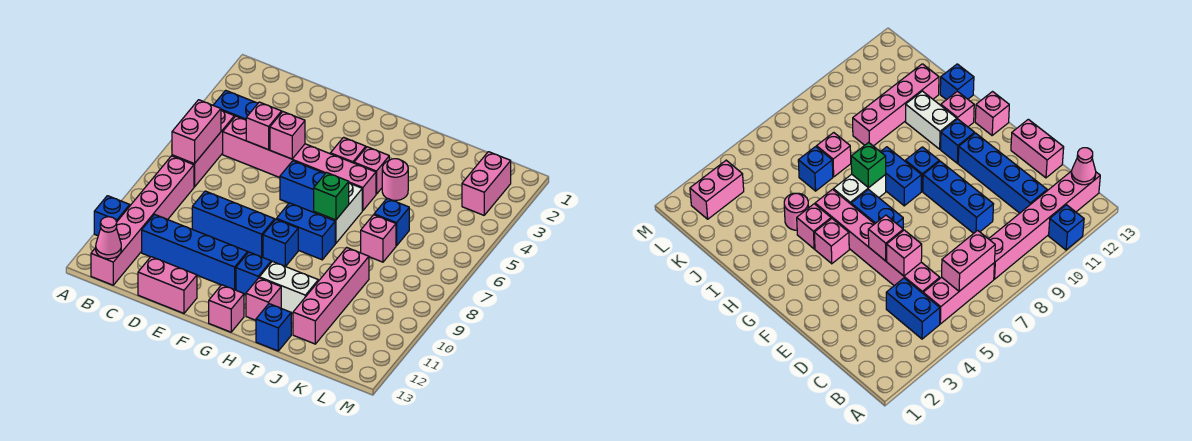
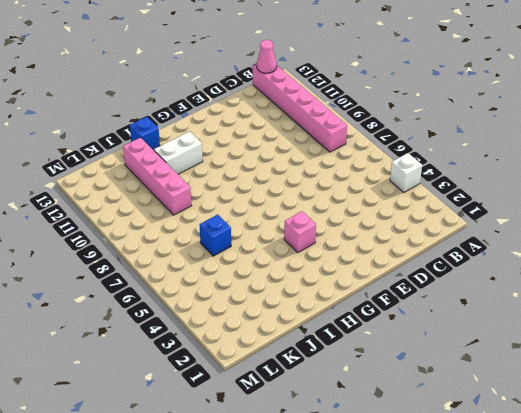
white 1x1 brick [390,153,422,192] -> none
none -> blue 1x1 brick [94,196,130,236]
none -> blue 1x2 brick [213,90,258,120]
none -> pink 1x3 brick [172,110,234,187]

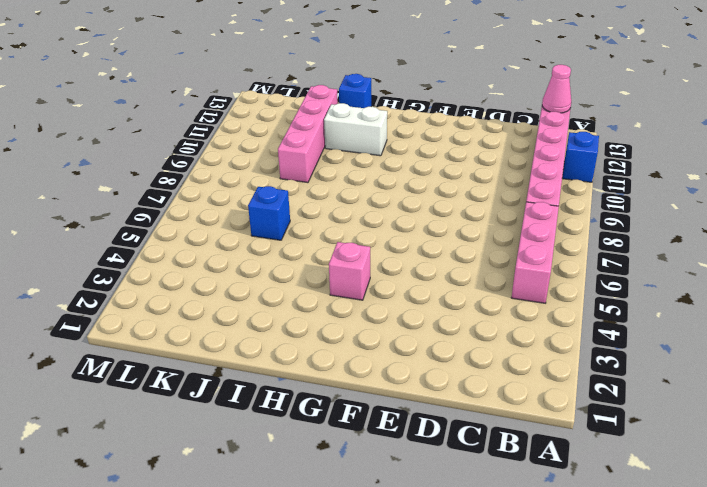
none -> blue 1x2 brick [213,90,258,120]
none -> pink 1x6 brick [223,116,376,211]
none -> blue 1x4 brick [142,214,248,290]

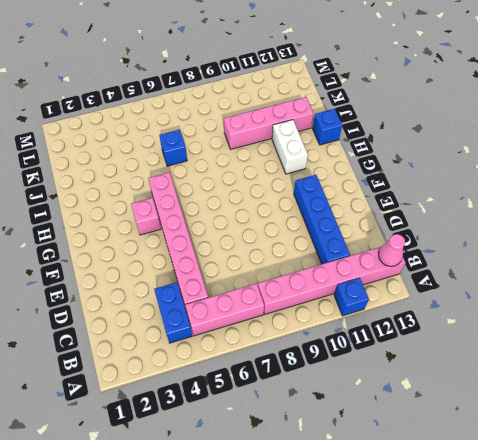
none -> blue 1x3 brick [192,191,275,257]
none -> pink 1x2 brick [138,257,197,313]
none -> blue 1x2 brick [280,161,325,212]

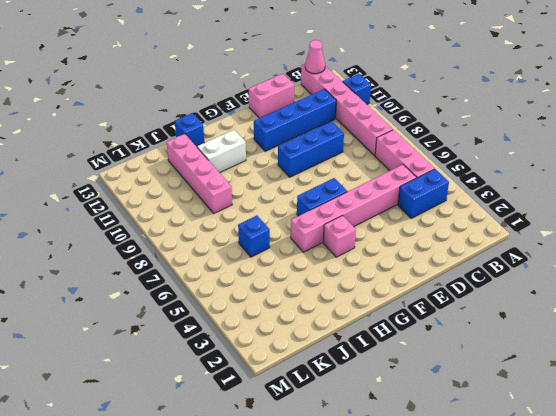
none -> blue 1x2 brick [277,203,335,260]
none -> blue 1x1 brick [263,219,298,266]
none -> blue 1x1 brick [236,252,271,295]

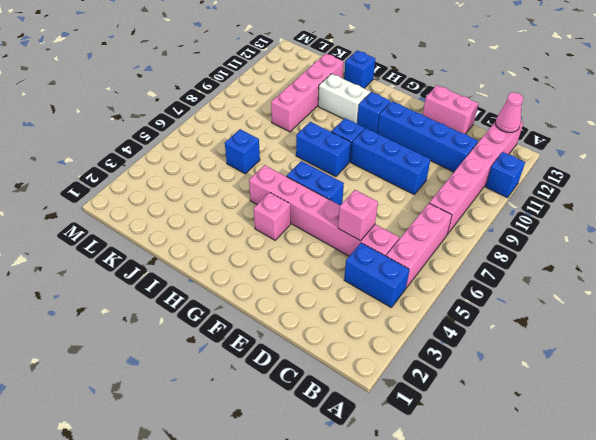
none -> pink 1x1 brick [209,285,244,332]
none -> pink 1x1 brick [354,147,389,194]
none -> white 1x2 brick [314,183,362,243]

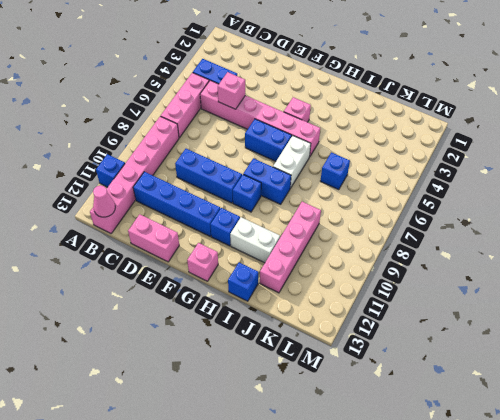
none -> pink 1x1 brick [354,147,389,194]
none -> pink 1x1 brick [246,278,281,320]
none -> pink 1x1 round brick [382,159,408,200]

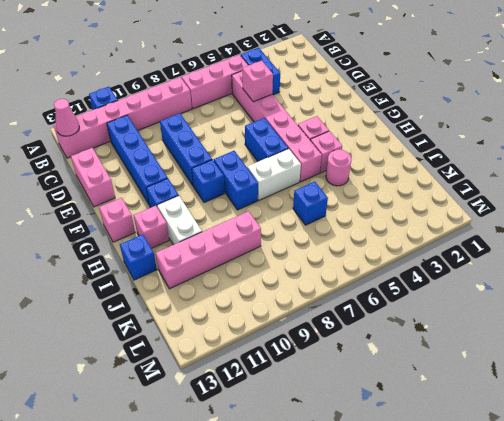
none -> pink 1x1 brick [361,215,396,262]
none -> pink 1x2 brick [462,152,511,215]
none -> pink 1x2 brick [172,100,221,164]

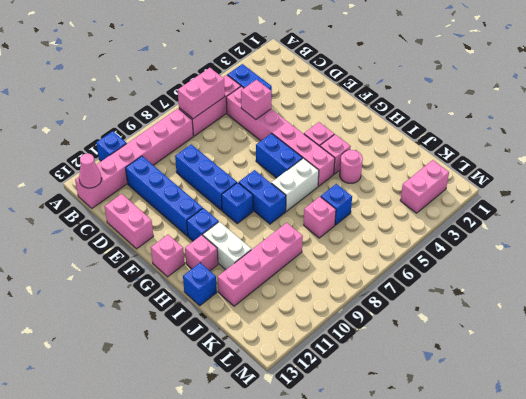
none -> pink 1x1 brick [270,112,305,159]
none -> green 1x1 brick [314,173,349,220]

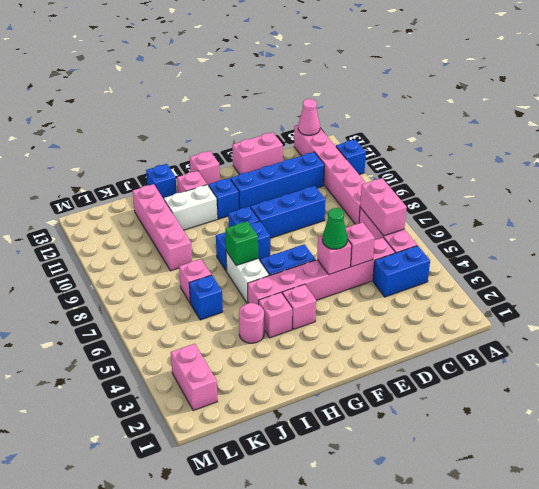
green 1x1 cone [322,208,347,249] -> none

